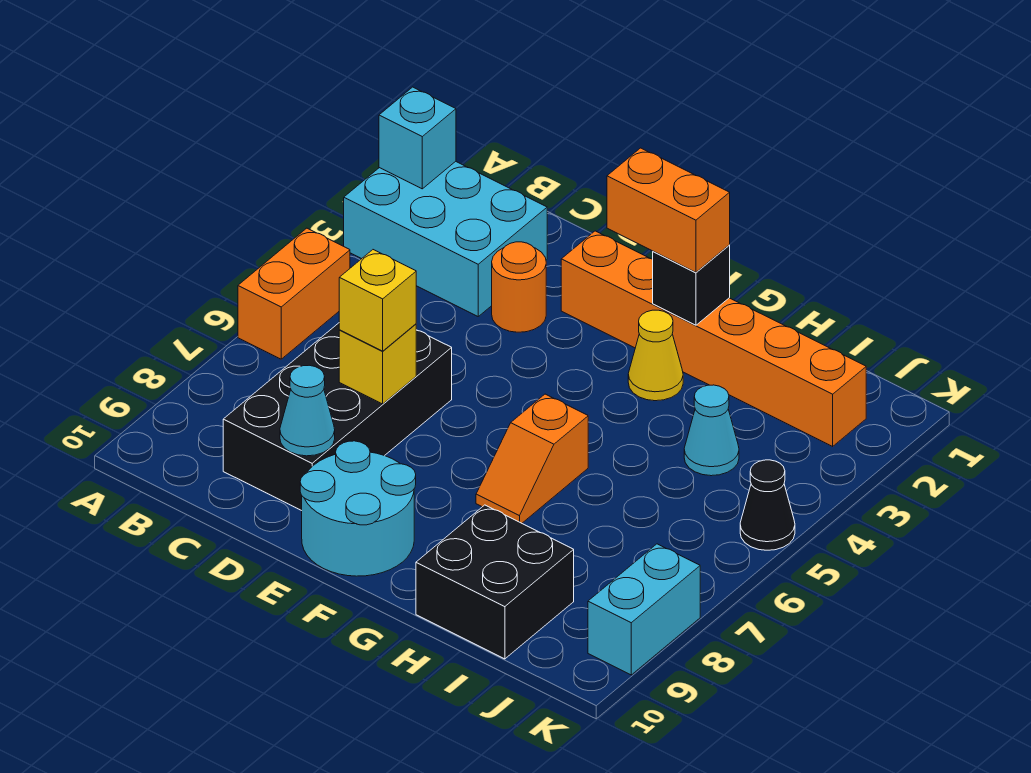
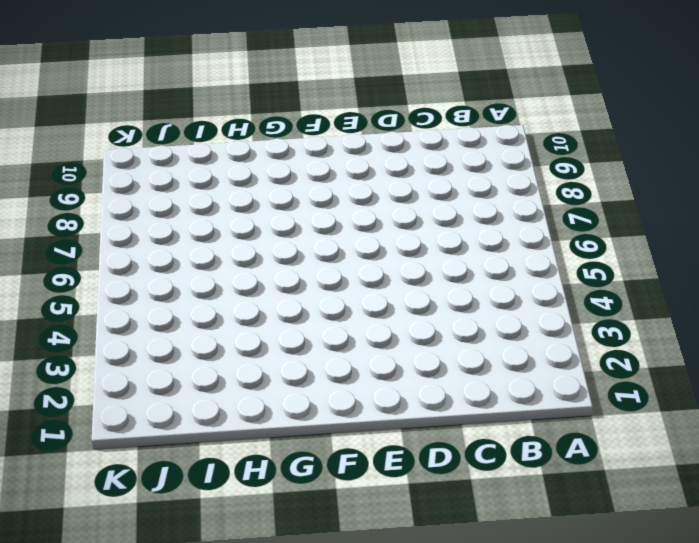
none -> cyan 2x3 brick [344,161,547,316]
none -> orange 1x2 brick [238,228,350,359]
none -> black 2x4 brick [223,323,452,511]

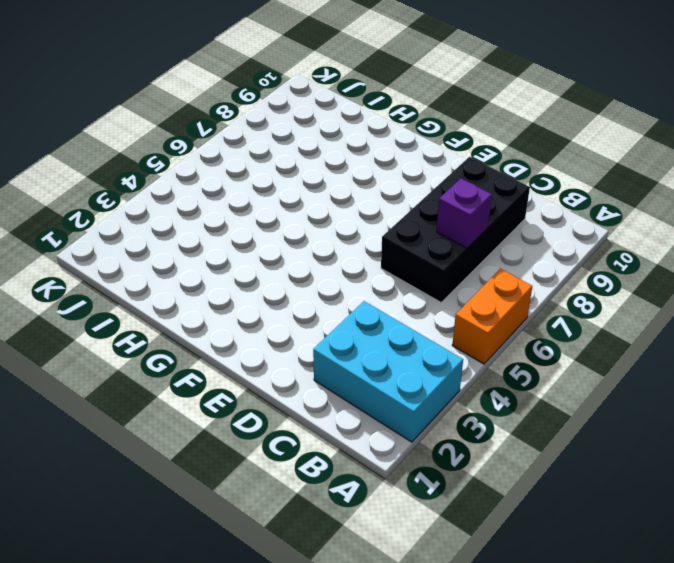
purple 1x1 brick [437,178,492,248] -> none
none -> orange 1x1 round brick [492,242,546,332]
none -> orange 1x6 brick [561,231,866,446]
none -> cyan 2x2 round brick [300,441,416,576]

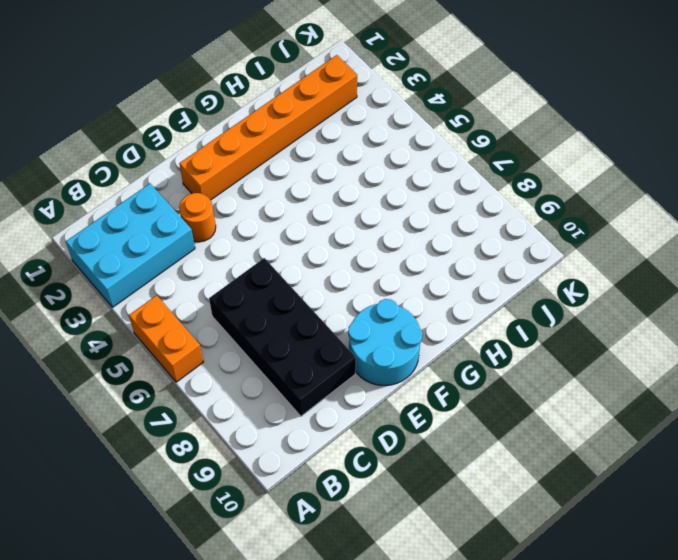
none -> yellow 1x1 cone [628,310,683,401]
none -> orange 1x2 slope [476,394,588,523]
none -> black 2x2 brick [416,505,574,659]

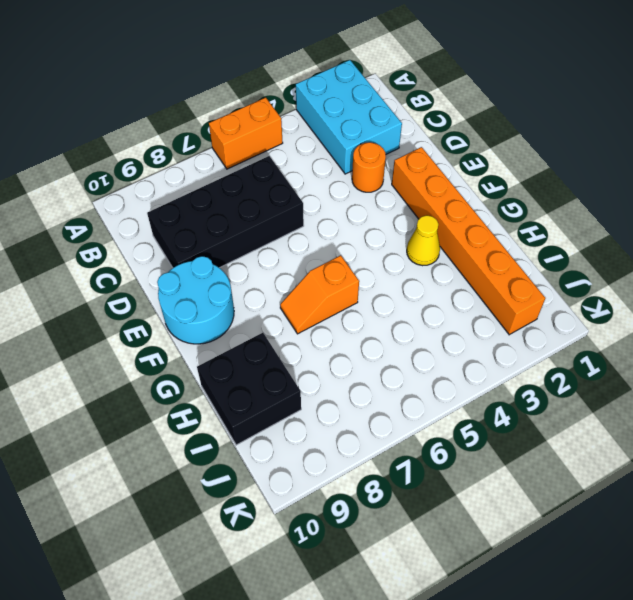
none -> cyan 1x1 cone [684,385,739,476]
none -> black 1x1 cone [740,460,795,550]
none -> cyan 1x2 brick [588,544,700,675]

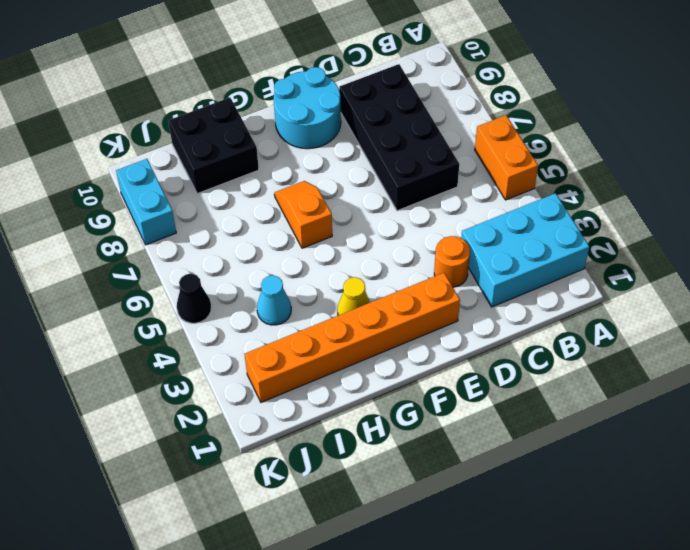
none -> cyan 1x1 brick [379,87,456,189]
none -> yellow 1x1 brick [339,324,416,404]
none -> cyan 1x1 cone [280,365,335,456]

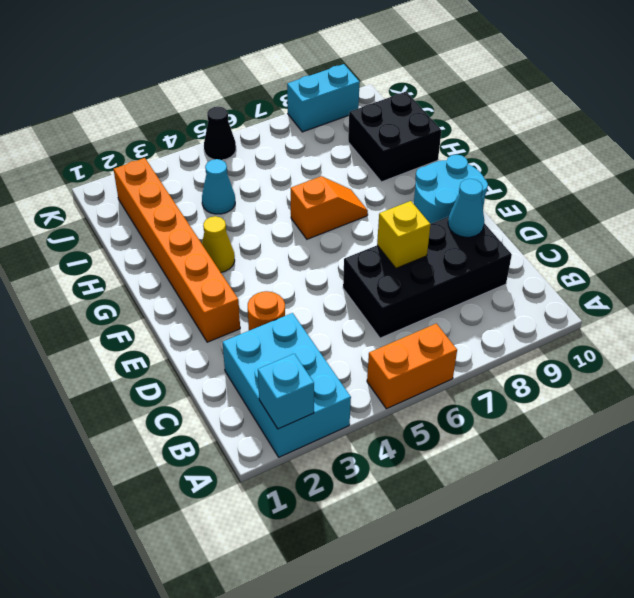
none -> black 1x1 brick [653,245,730,325]
none -> yellow 1x1 brick [339,250,416,351]
none -> orange 1x2 brick [607,148,730,272]

